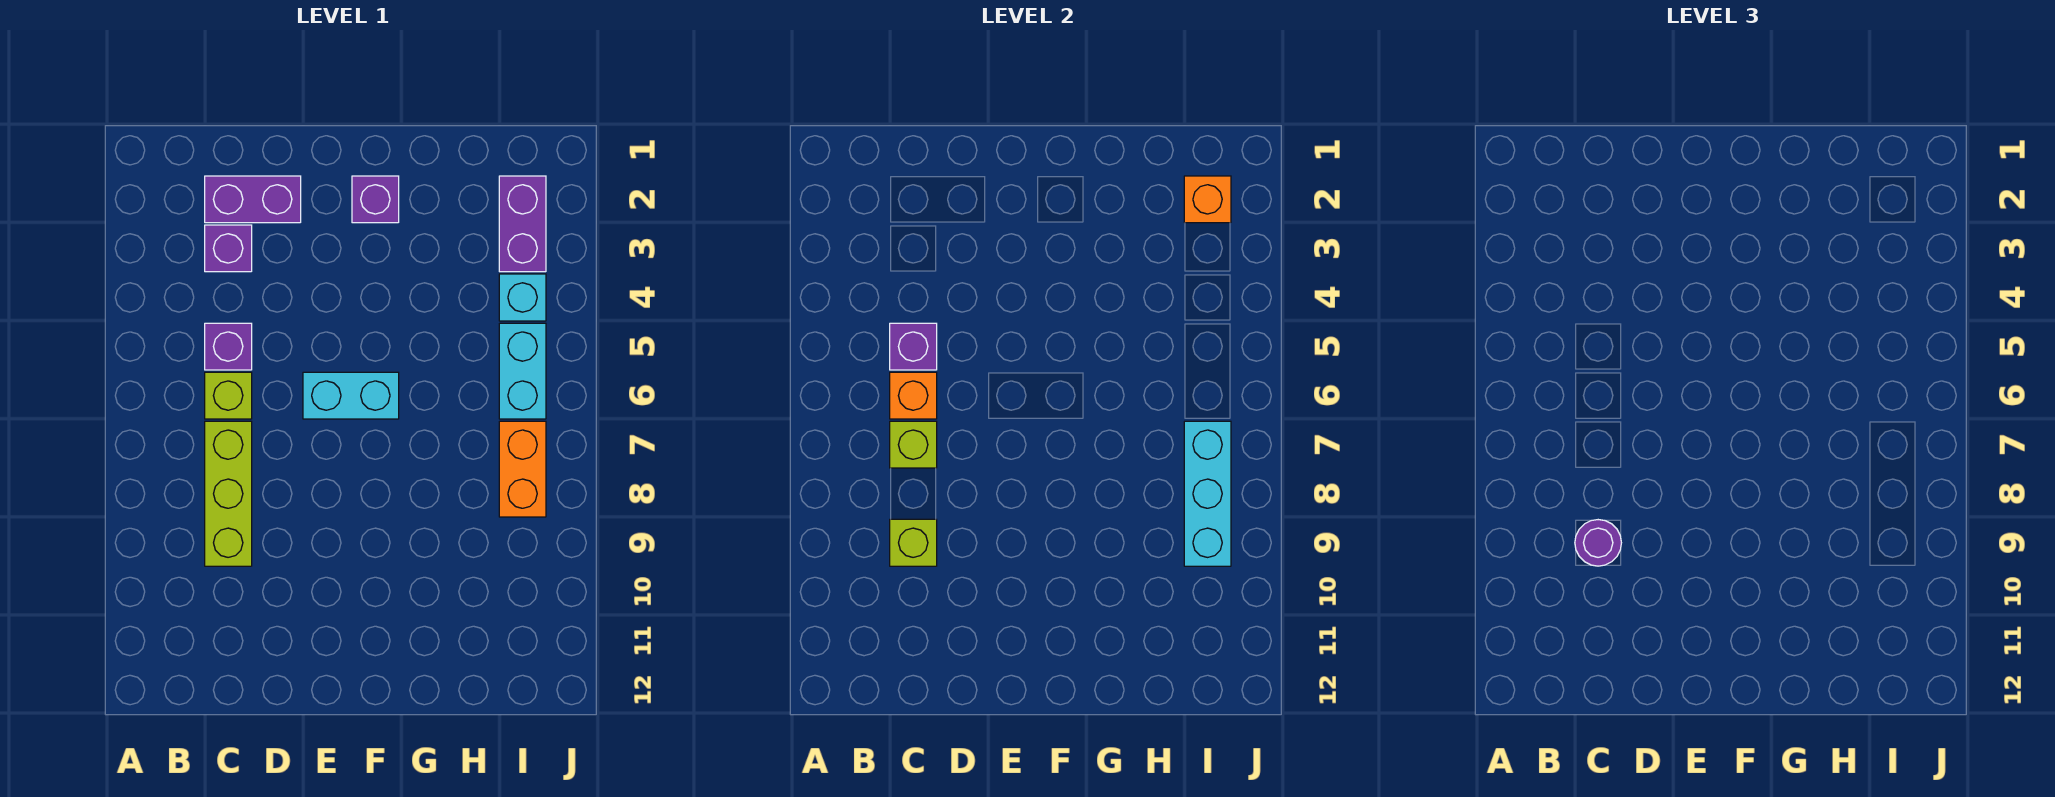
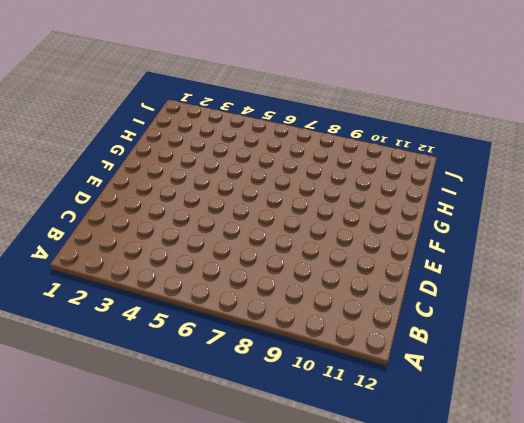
none -> purple 1x2 brick [205,176,301,223]
none -> purple 1x1 brick [205,225,252,272]
none -> purple 1x1 brick [205,323,252,370]

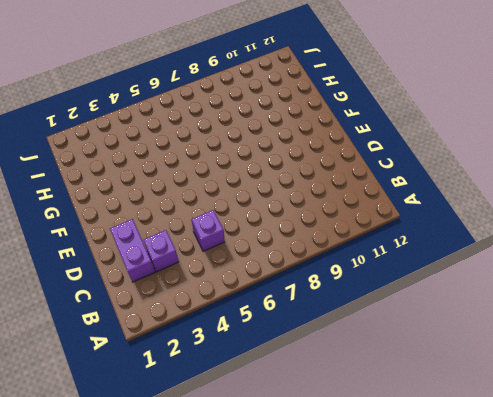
none -> lime 1x1 brick [205,372,252,419]
none -> lime 1x3 brick [205,421,252,566]
none -> cyan 1x2 brick [303,372,399,419]

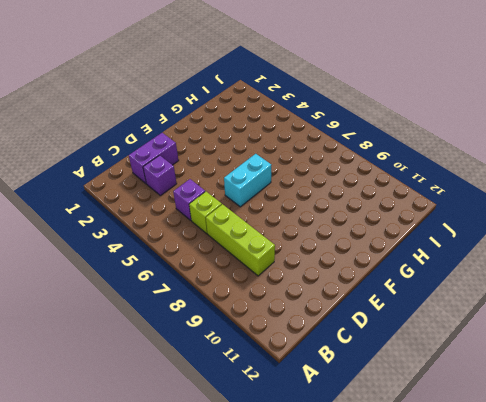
none -> purple 1x1 brick [352,176,399,223]
none -> purple 1x2 brick [499,176,546,272]
none -> cyan 1x1 brick [499,274,546,321]

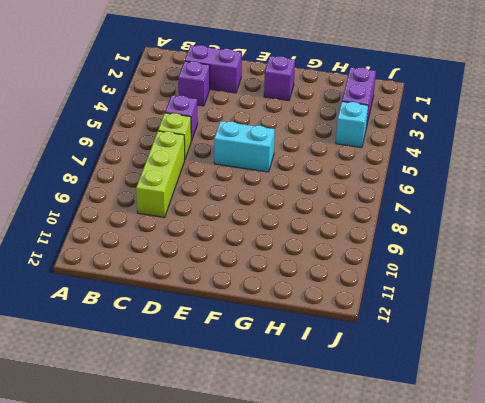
none -> cyan 1x2 brick [499,323,546,419]
none -> orange 1x2 brick [499,421,546,517]
none -> purple 1x1 brick [890,323,937,370]

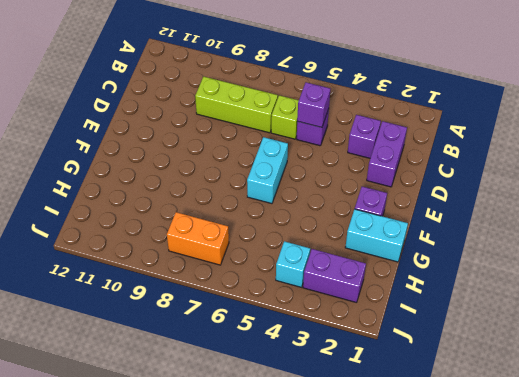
cyan 1x2 brick [345,209,408,262] -> cyan 1x2 brick moved to [499,323,546,419]
none -> orange 1x1 brick [890,372,937,419]
none -> lime 1x1 brick [890,421,937,468]
none -> lime 1x1 brick [890,519,937,566]

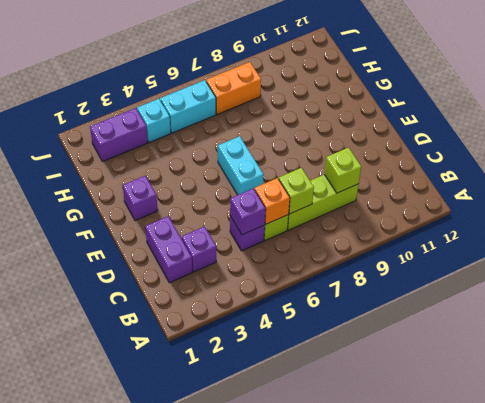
none -> orange 1x1 brick [1184,176,1231,223]
none -> cyan 1x3 brick [1184,421,1231,566]
none -> purple 1x1 round brick [1575,520,1621,566]

